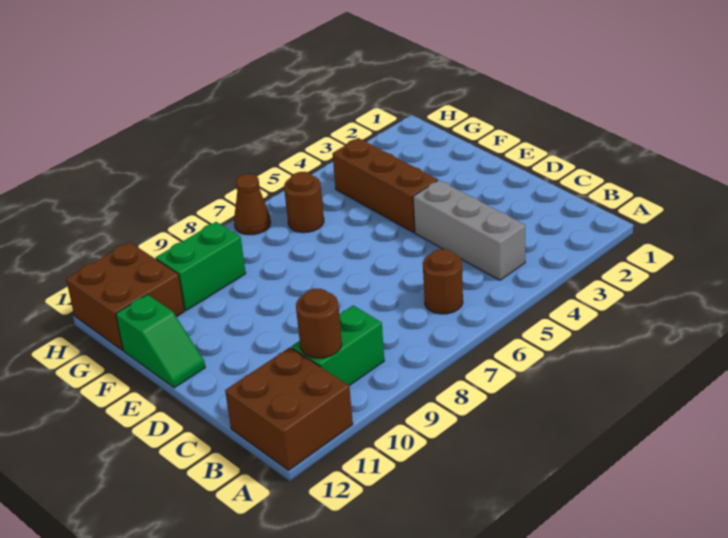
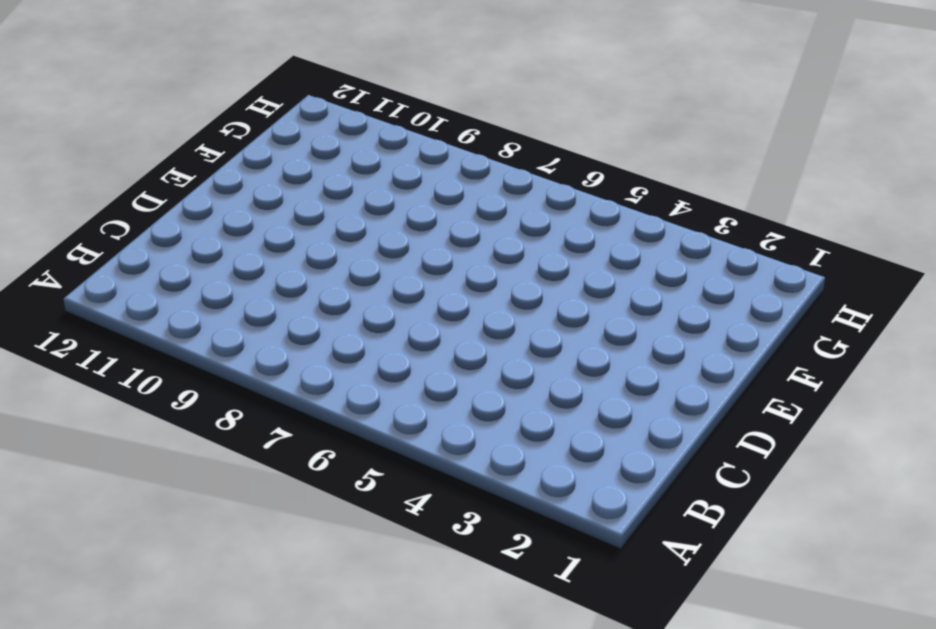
none -> brown 2x2 brick [225,347,353,470]
none -> grey 1x3 brick [413,180,525,280]

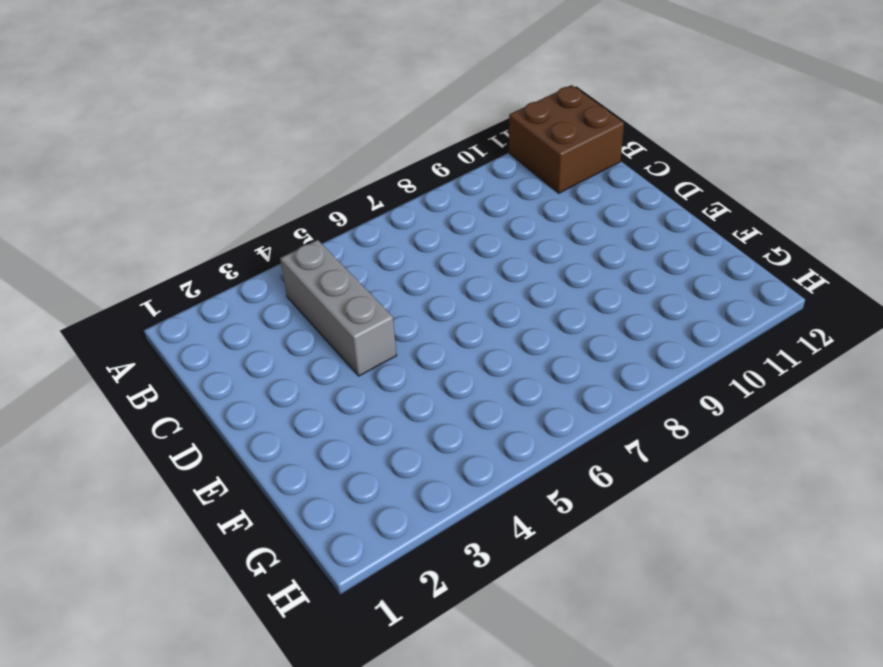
none -> brown 1x1 round brick [423,249,463,314]
none -> green 1x2 brick [292,305,384,386]

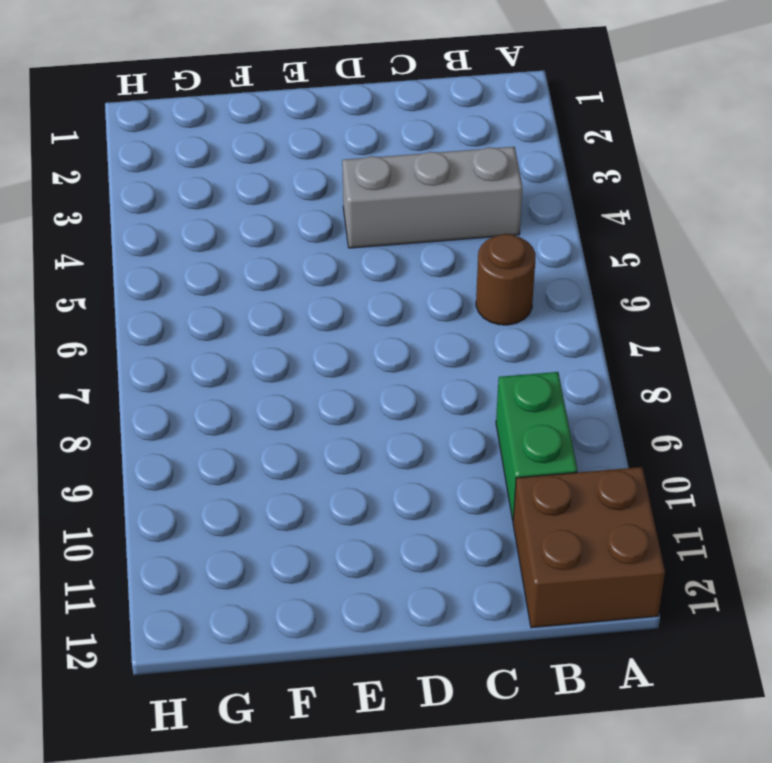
none -> brown 1x3 brick [332,138,438,232]
none -> green 1x2 slope [116,294,205,388]

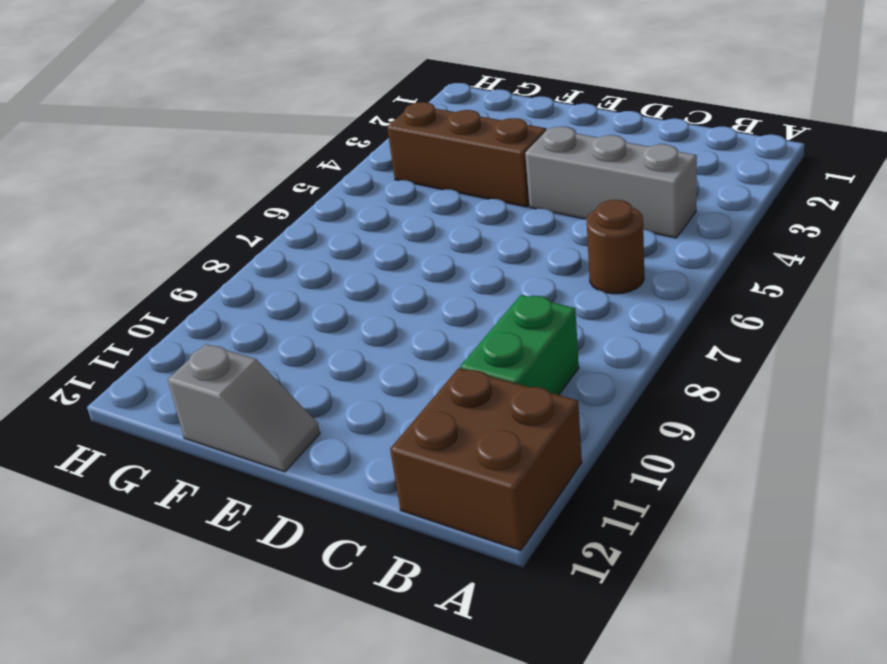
grey 1x2 slope [168,344,320,472] -> green 1x2 slope [116,294,205,388]
none -> brown 1x1 round brick [284,172,324,233]
none -> green 1x2 brick [156,222,246,310]

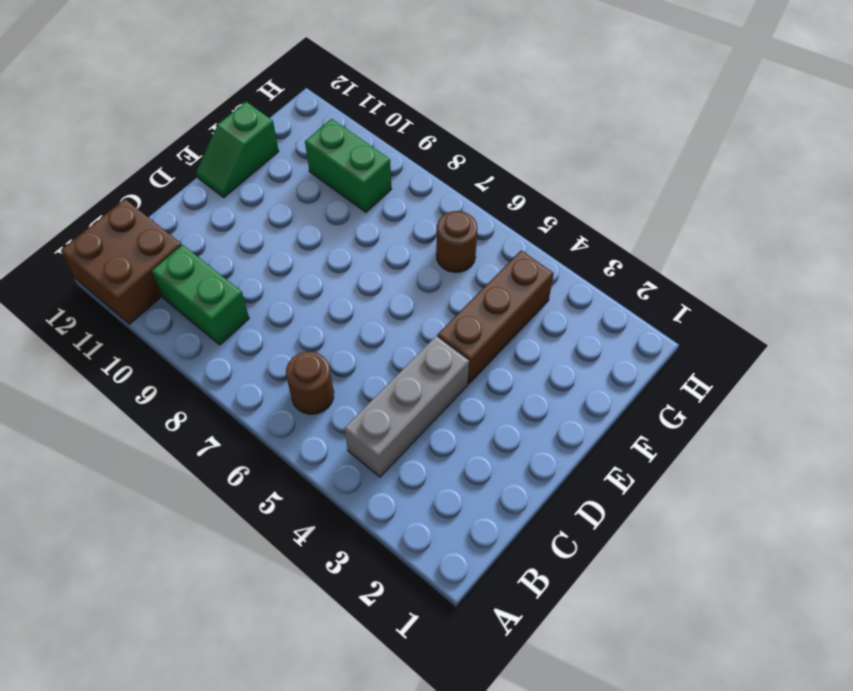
none -> brown 2x2 brick [66,242,185,350]
none -> brown 1x1 cone [234,174,271,235]

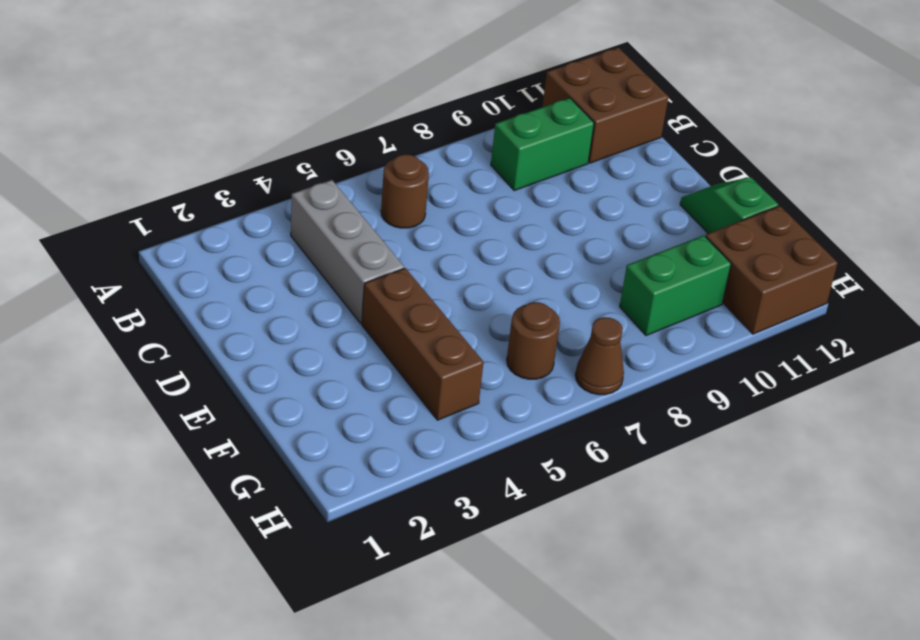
none -> brown 1x1 round brick [296,289,342,358]

